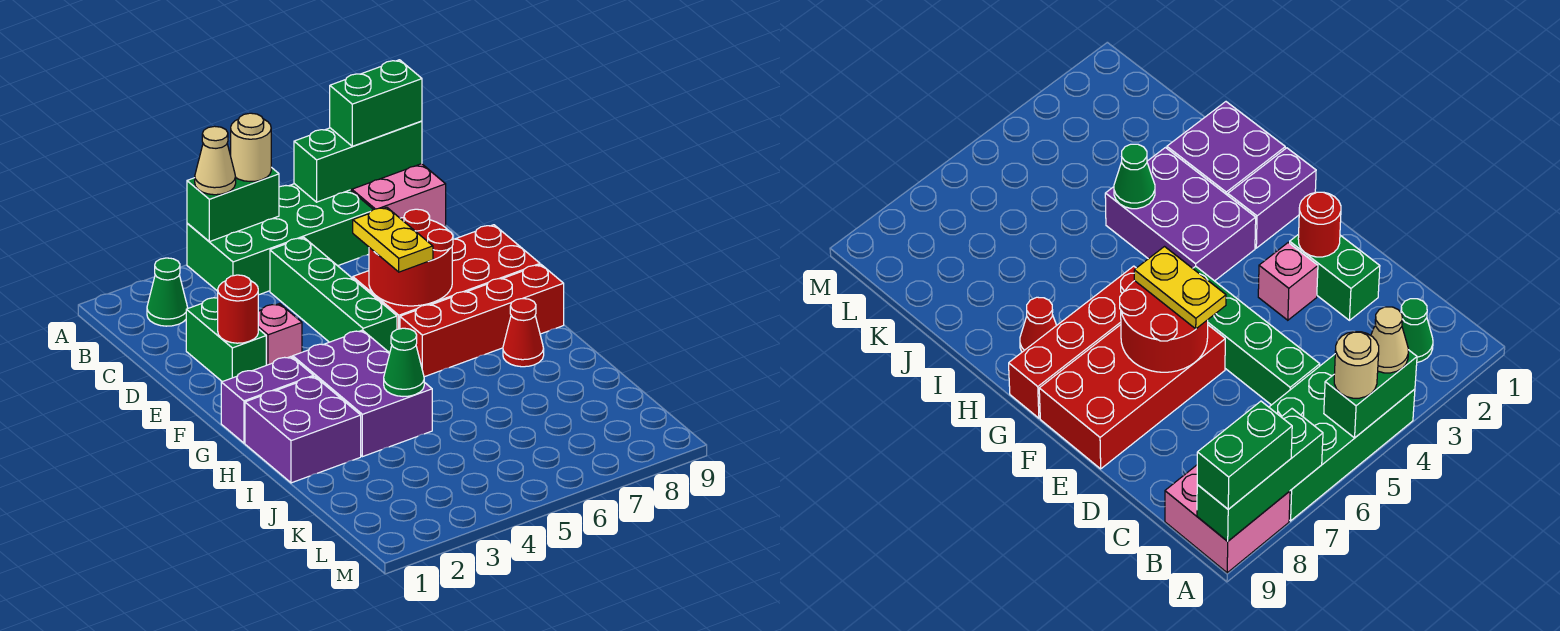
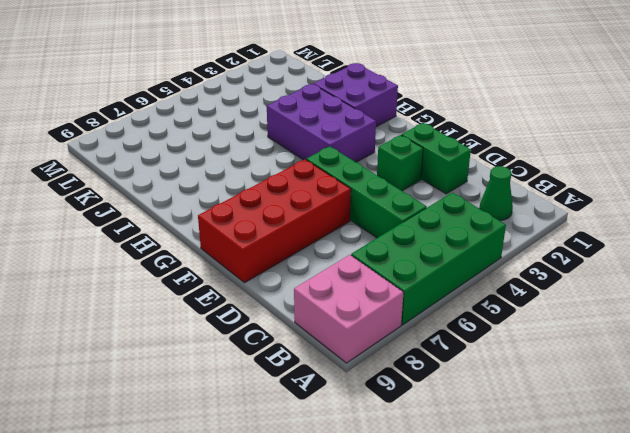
green 1x1 brick [377,135,423,191] -> pink 1x1 brick [258,304,302,365]
none -> purple 1x2 brick [221,357,314,443]
none -> red 1x4 brick [400,265,564,377]
none -> red 1x1 cone [503,298,544,367]

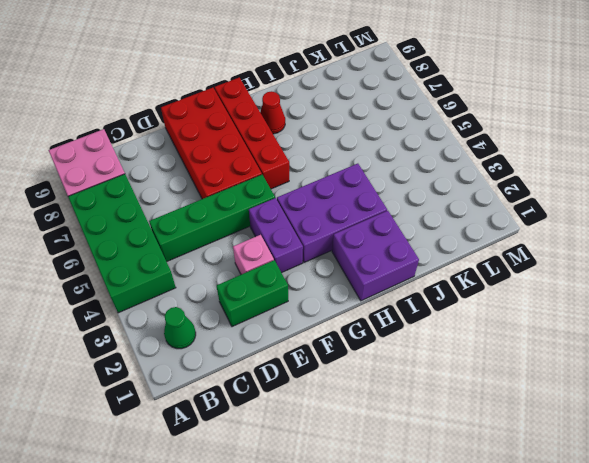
purple 1x2 brick [249,198,303,273] -> purple 1x2 brick moved to [221,357,314,443]
none -> green 1x2 brick [187,167,279,242]
none -> green 1x3 brick [294,121,422,202]
none -> red 1x1 round brick [218,275,258,343]

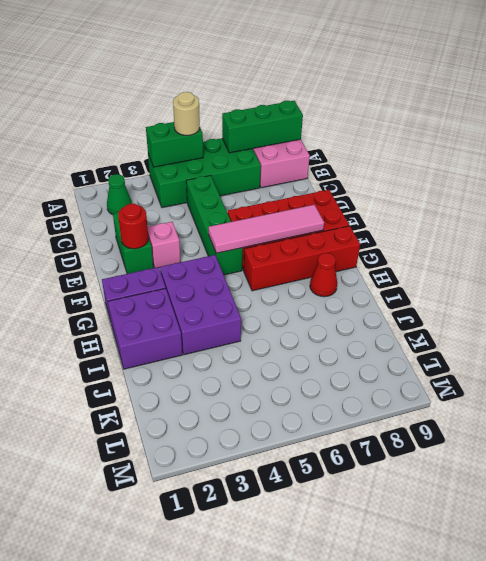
pink 1x4 tile [209,205,324,253] -> red 2x2 round brick [369,209,453,306]
none -> green 1x1 cone [384,328,424,396]
none -> tan 1x1 cone [195,126,236,195]
none -> green 1x2 brick [330,60,422,146]

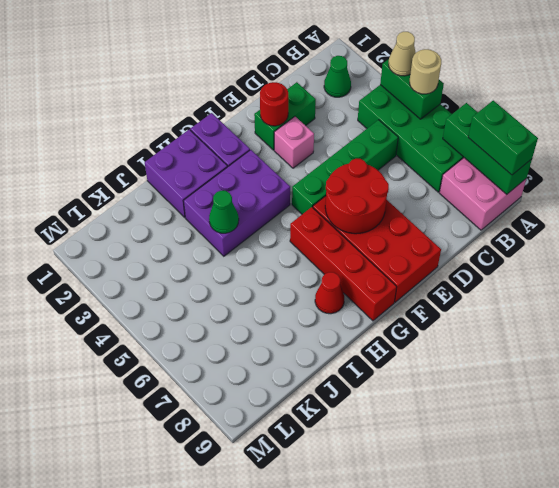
none -> yellow 1x2 plate [353,207,433,272]

